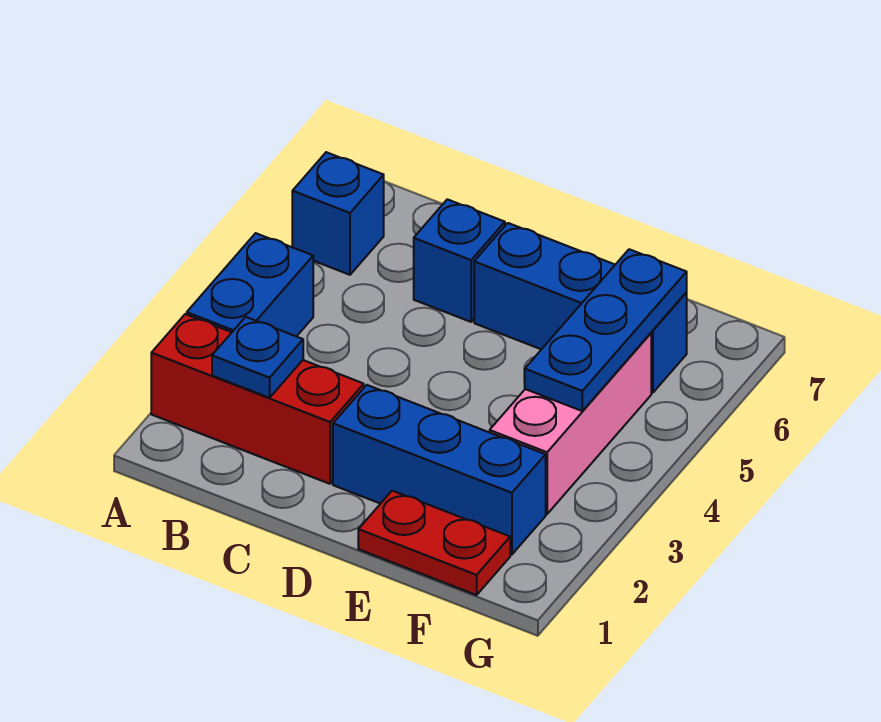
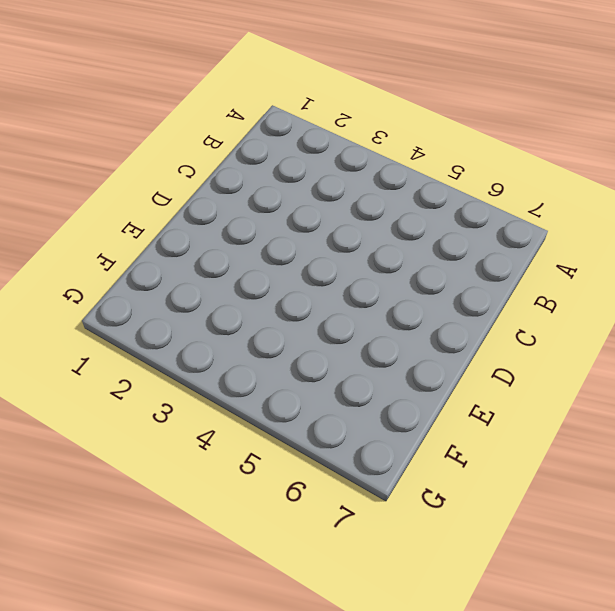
none -> red 1x3 brick [151,314,364,484]
none -> blue 1x2 brick [187,233,313,337]

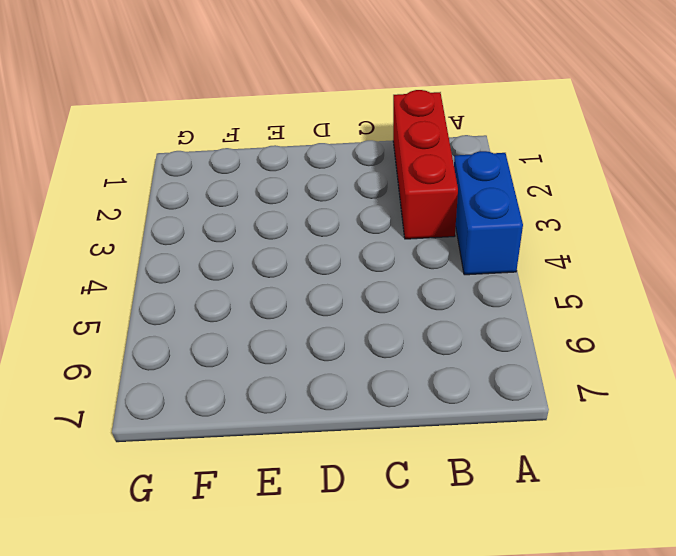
red 1x3 brick [393,90,458,239] -> red 1x3 brick turned to [151,314,364,484]
none -> blue 1x1 brick [292,152,384,275]
none -> blue 1x1 brick [414,199,505,322]

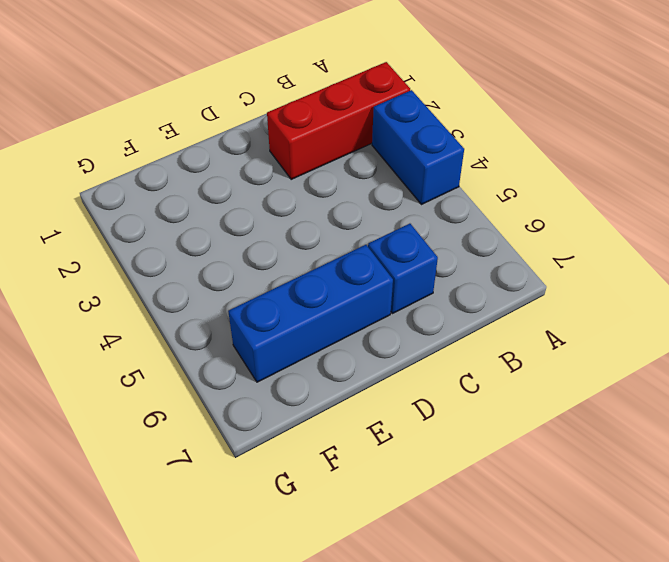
none -> blue 1x1 brick [292,152,384,275]
none -> blue 1x3 brick [333,385,546,555]

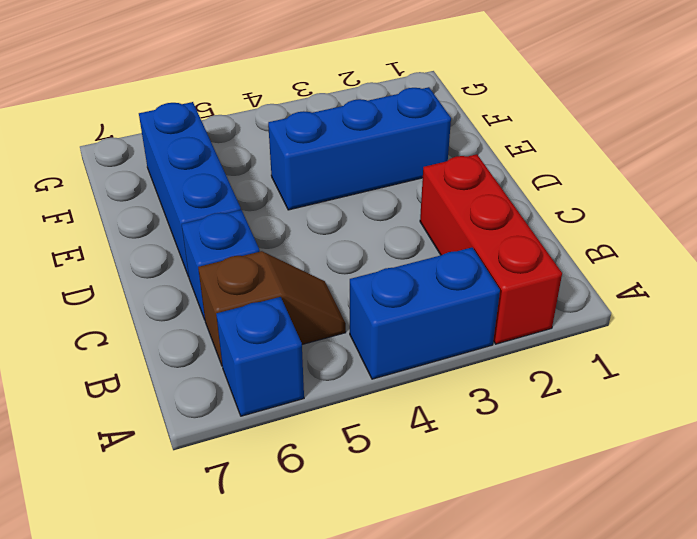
brown 1x2 slope [198,251,346,365] -> none
blue 1x3 brick [268,87,451,210] -> blue 1x3 brick turned to [333,385,546,555]
none -> red 1x2 plate [358,491,510,595]
none -> pink 1x3 brick [490,333,651,514]

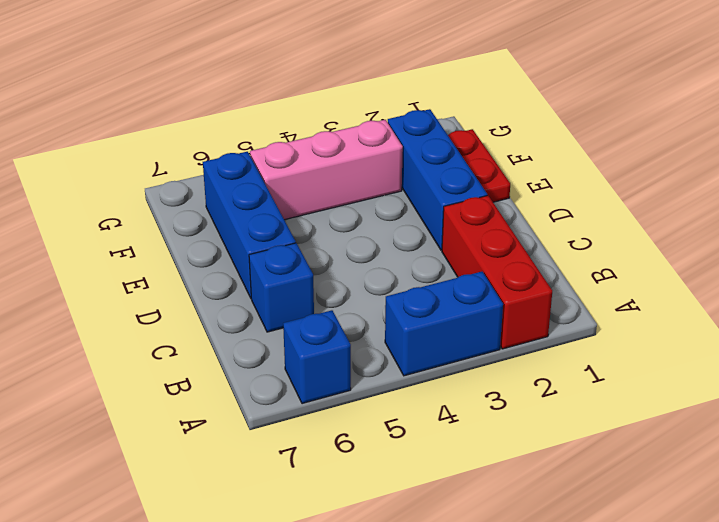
none -> blue 1x1 plate [212,317,303,398]
none -> blue 1x3 plate [524,249,687,411]

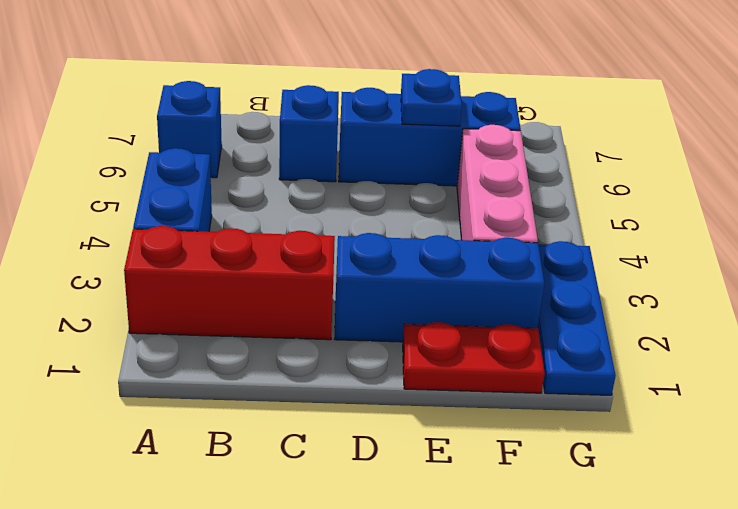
blue 1x1 plate [401,69,462,126] -> blue 1x1 plate moved to [212,317,303,398]
blue 1x3 plate [538,241,616,395] -> blue 1x3 plate moved to [524,249,687,411]

